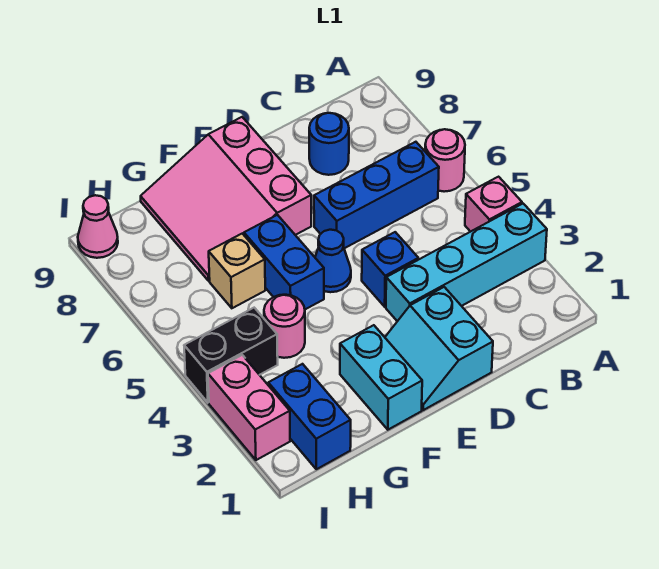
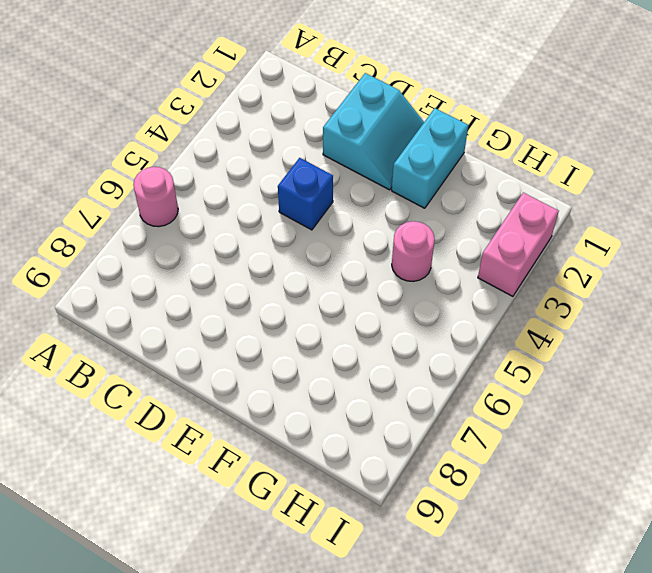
none -> cyan 1x4 brick [386,204,547,321]
none -> pink 1x1 brick [465,177,522,232]
none -> blue 1x3 brick [314,142,439,248]

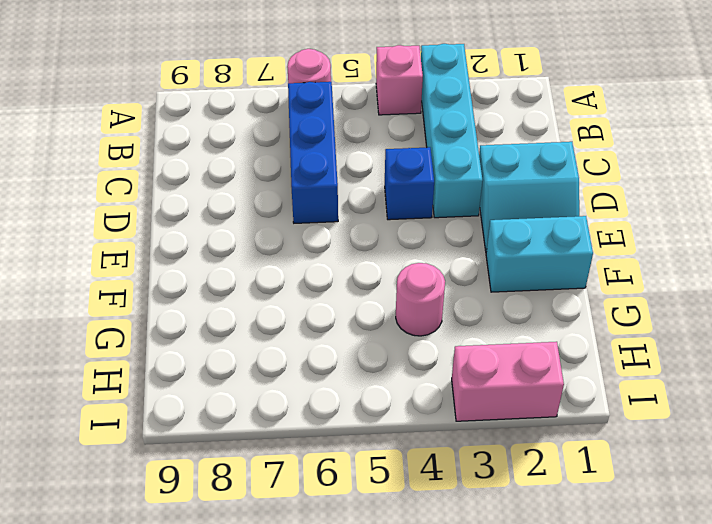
none -> blue 1x1 round brick [309,113,349,175]
none -> blue 1x1 cone [315,230,351,292]
none -> pink 3x3 slope [141,117,311,281]

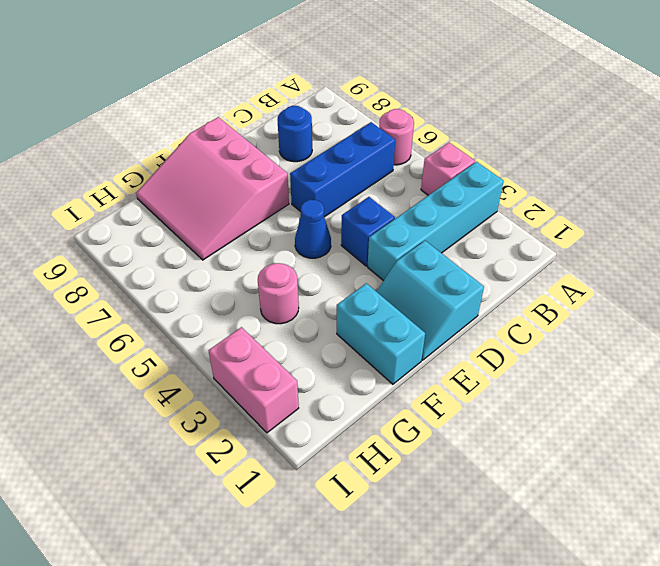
none -> blue 1x2 brick [244,215,324,309]
none -> tan 1x1 brick [209,234,265,308]
none -> blue 1x2 brick [268,364,351,469]

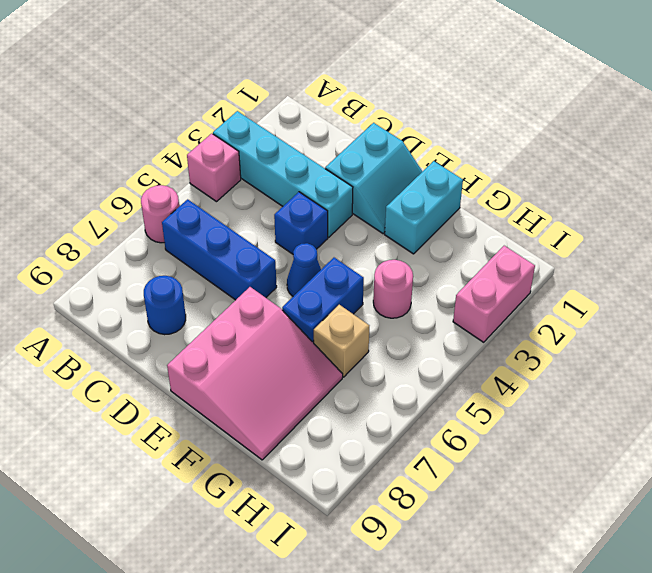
none -> blue 1x2 brick [268,364,351,469]
none -> black 1x2 brick [184,308,278,403]
none -> pink 1x1 cone [78,195,118,258]

